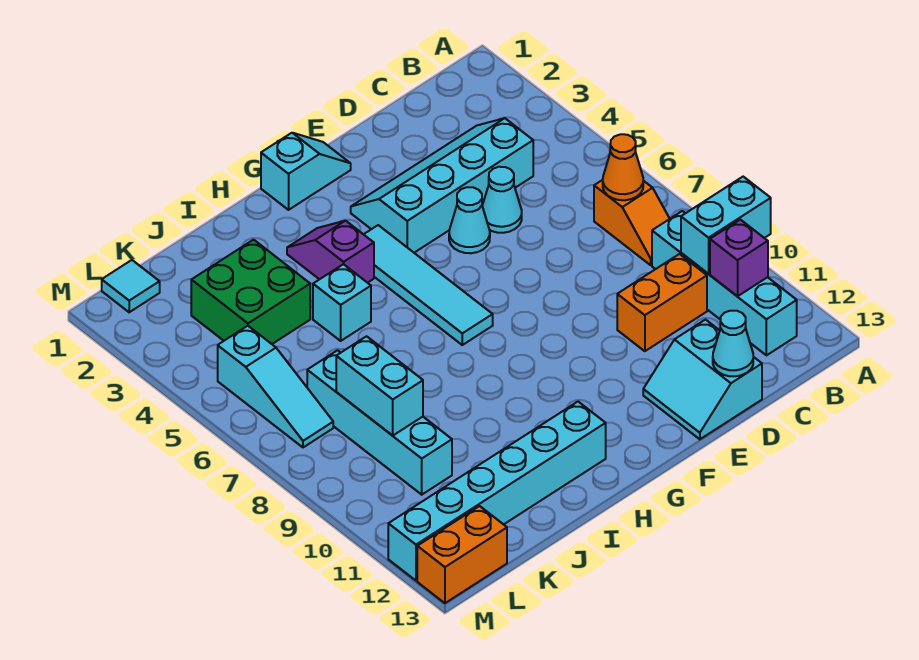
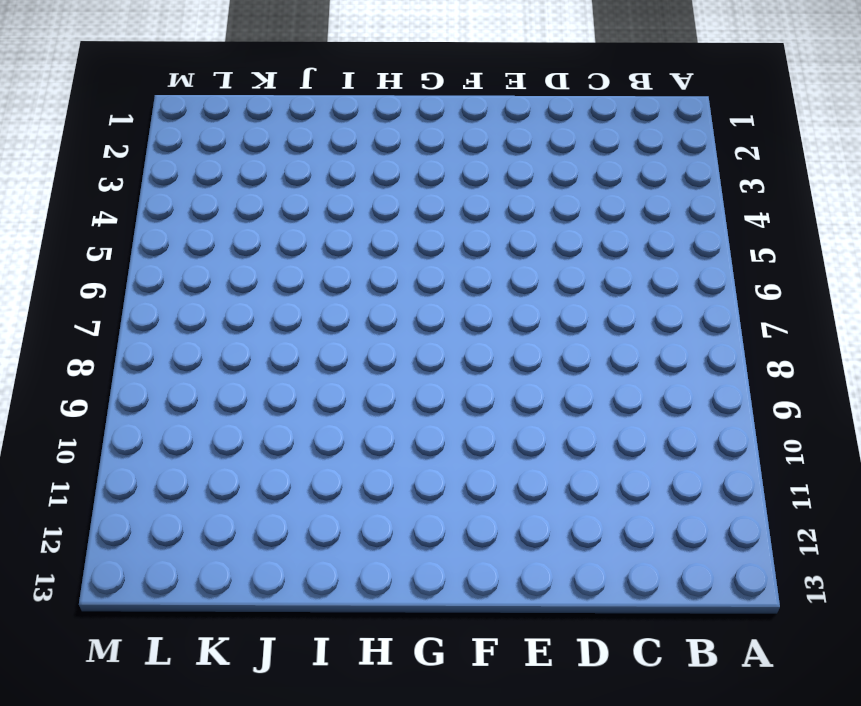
none -> orange 1x2 slope [594,180,670,265]
none -> cyan 1x4 brick [652,211,797,355]
none -> cyan 2x4 slope [351,118,533,253]

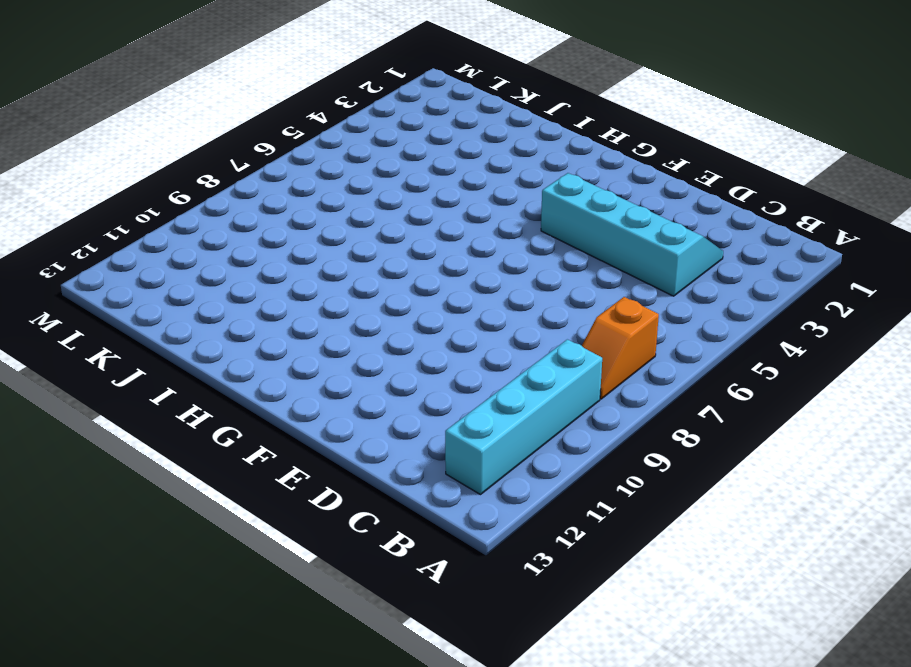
none -> orange 1x2 brick [617,254,707,351]
none -> cyan 1x1 cone [482,167,522,233]
none -> cyan 2x2 slope [643,320,762,439]

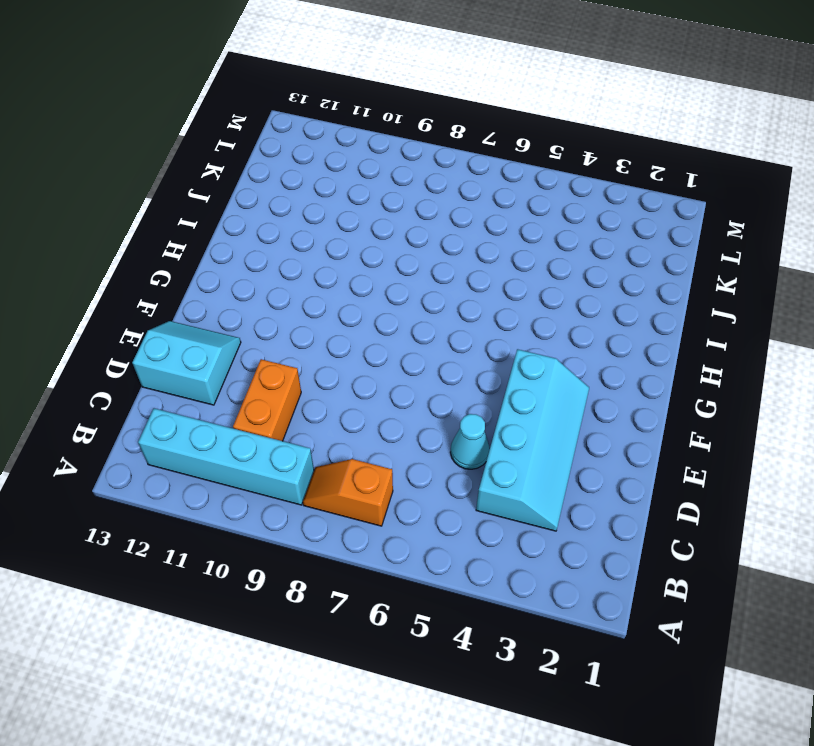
none -> cyan 1x1 cone [449,187,490,253]
none -> cyan 1x2 slope [261,133,351,210]
none -> cyan 1x4 tile [364,225,493,345]

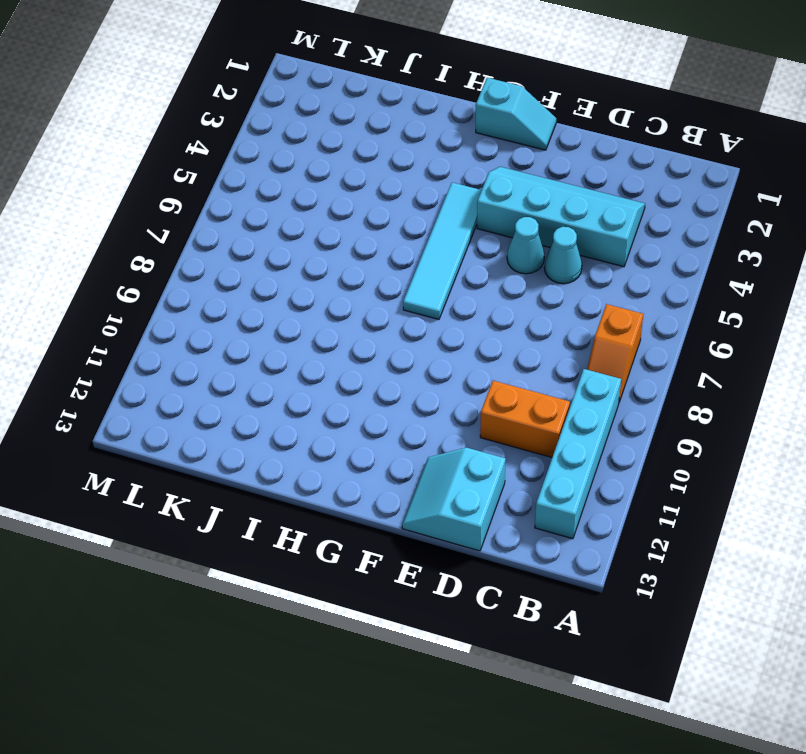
none -> purple 1x2 slope [287,221,374,283]
none -> cyan 1x6 brick [388,402,606,581]
none -> cyan 1x1 brick [313,264,371,341]

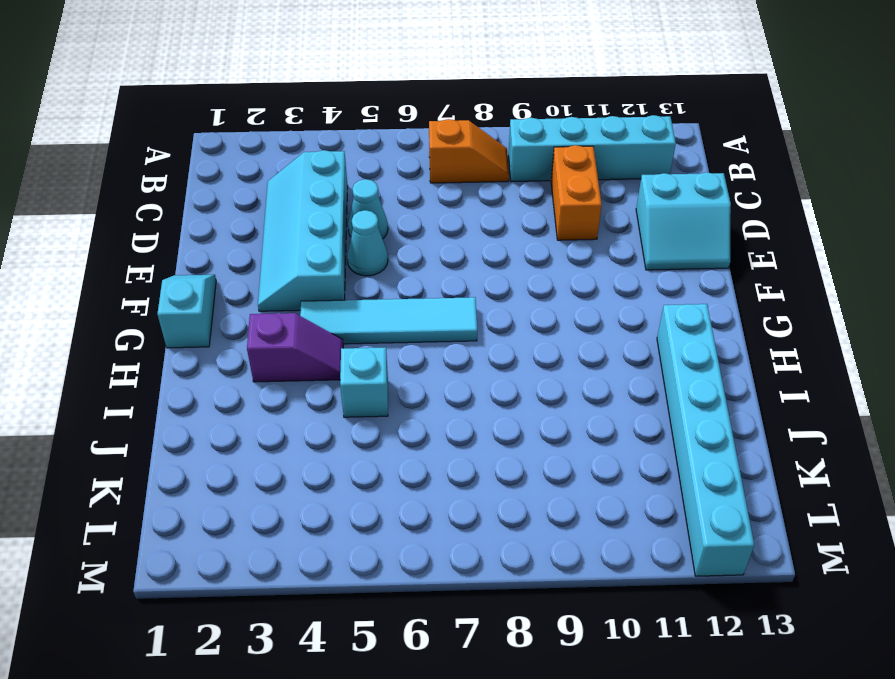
purple 1x2 slope [247,313,343,382] -> purple 1x2 slope turned to [287,221,374,283]
none -> green 2x2 brick [191,240,310,344]
none -> cyan 1x4 brick [307,350,452,495]
none -> cyan 1x1 tile [102,260,160,312]

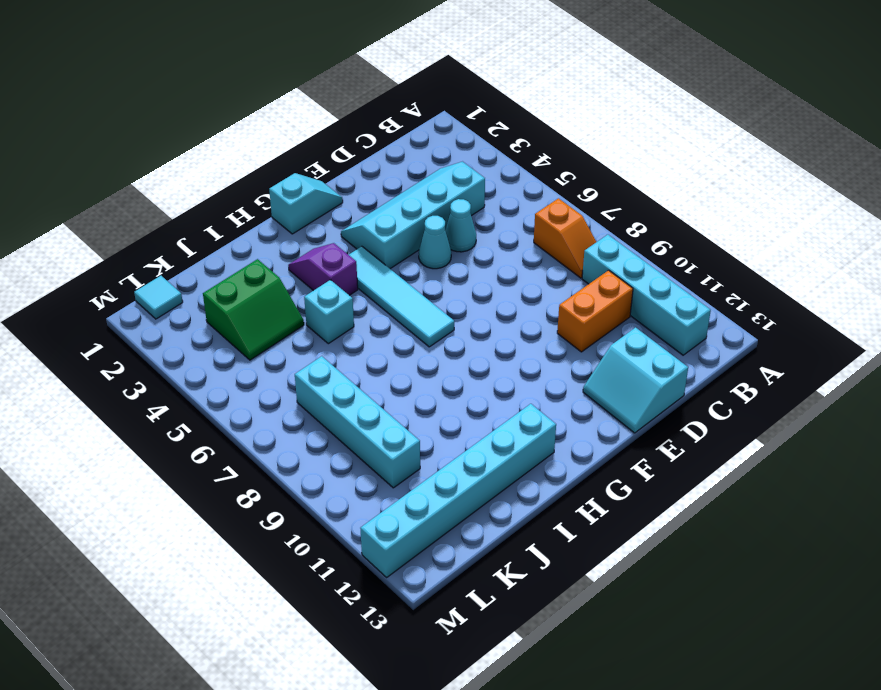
green 2x2 slope [203,259,304,360] -> green 2x2 brick [191,240,310,344]
none -> cyan 1x3 slope [218,326,333,447]
none -> orange 1x2 brick [417,506,507,603]
none -> cyan 1x2 brick [681,177,771,274]

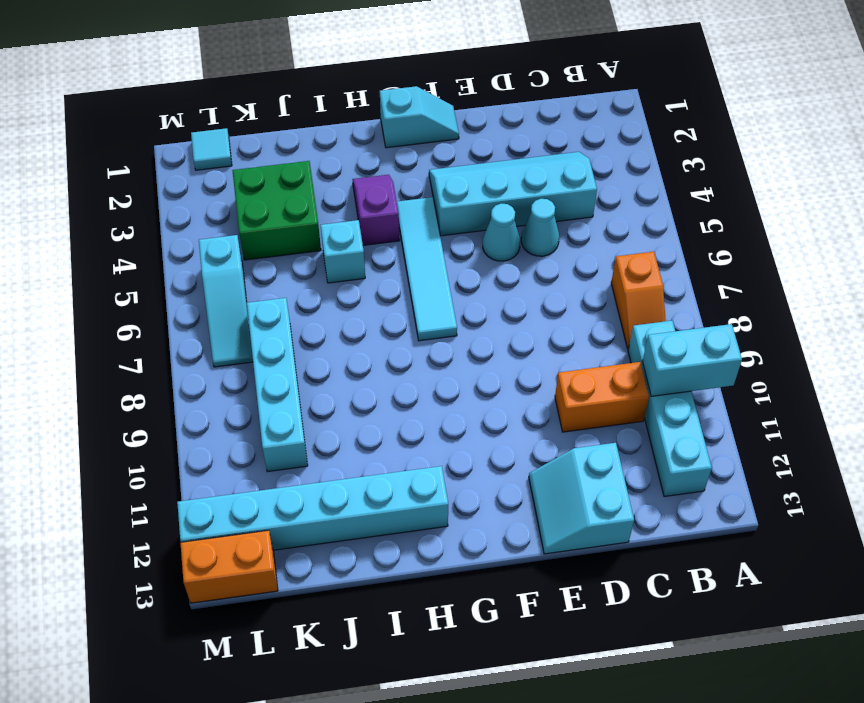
none -> orange 1x1 cone [603,134,643,200]
none -> purple 1x1 brick [710,220,768,296]
none -> cyan 1x1 cone [713,311,753,376]

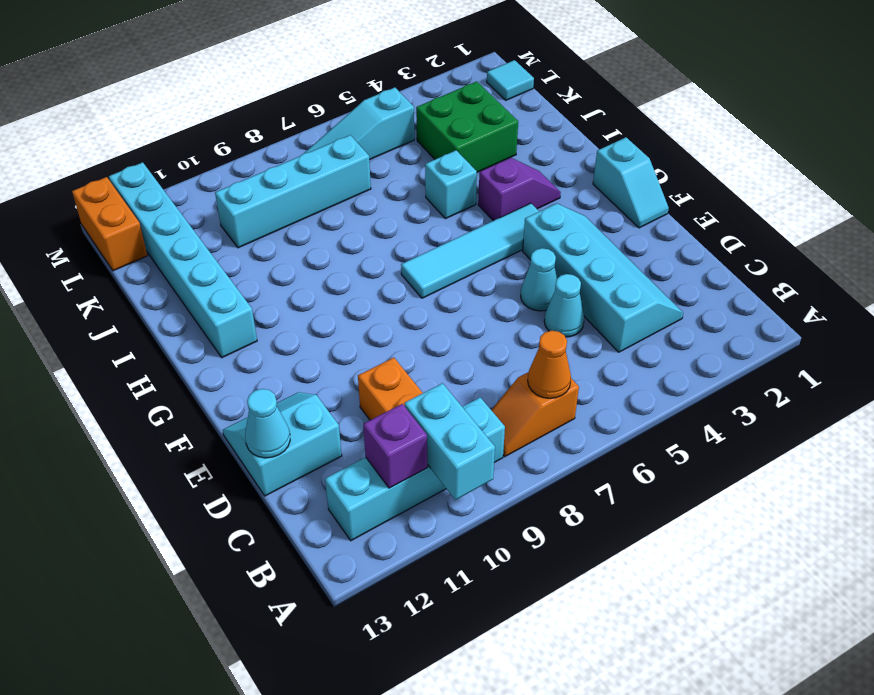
none -> cyan 1x2 brick [336,336,423,436]

